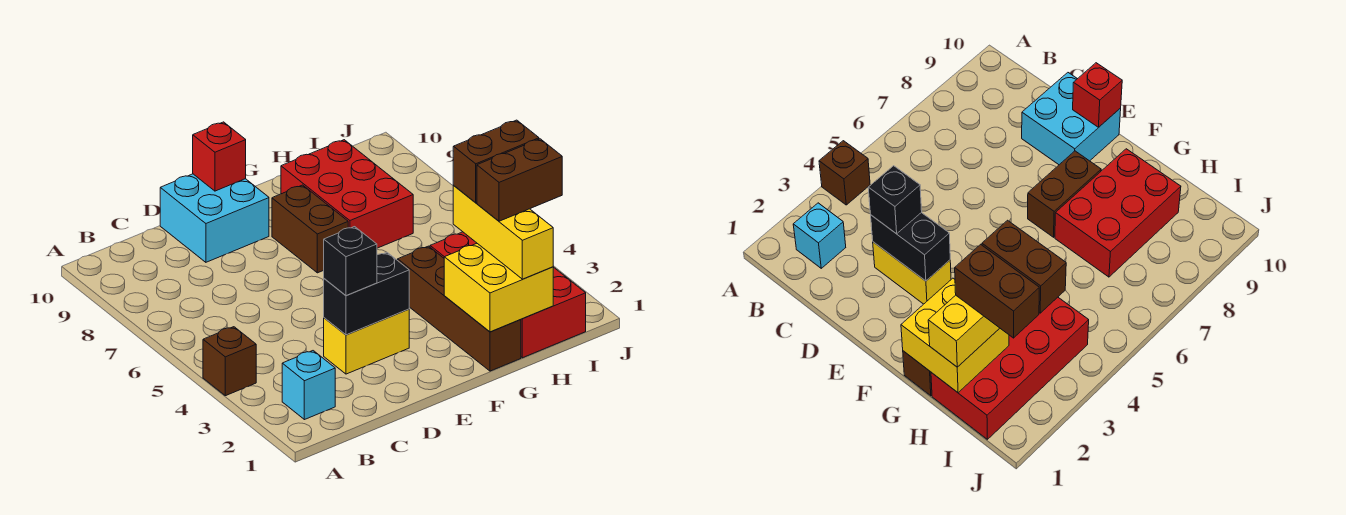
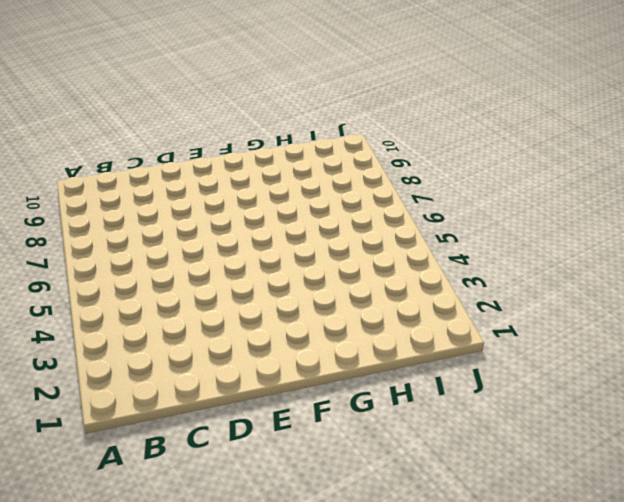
none -> brown 1x1 brick [203,327,256,396]
none -> cyan 1x1 brick [282,351,335,420]
none -> yellow 1x2 brick [324,309,409,374]

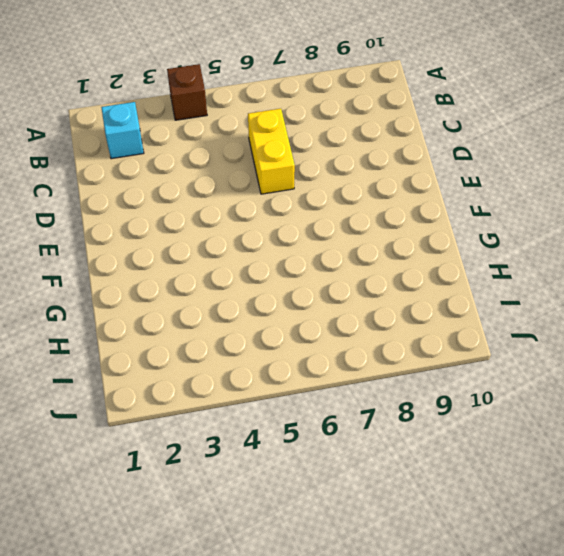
yellow 1x2 brick [248,109,295,194] -> yellow 1x2 brick moved to [324,309,409,374]
none -> cyan 2x2 brick [160,174,269,262]
none -> brown 1x2 brick [272,185,348,273]
none -> brown 1x4 brick [398,246,521,371]

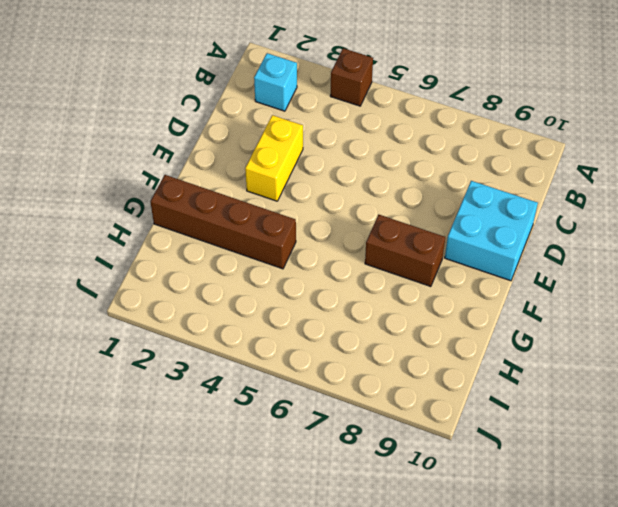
none -> red 2x3 brick [281,140,413,248]
none -> red 2x4 brick [430,232,586,358]
none -> black 1x2 brick [324,252,409,335]

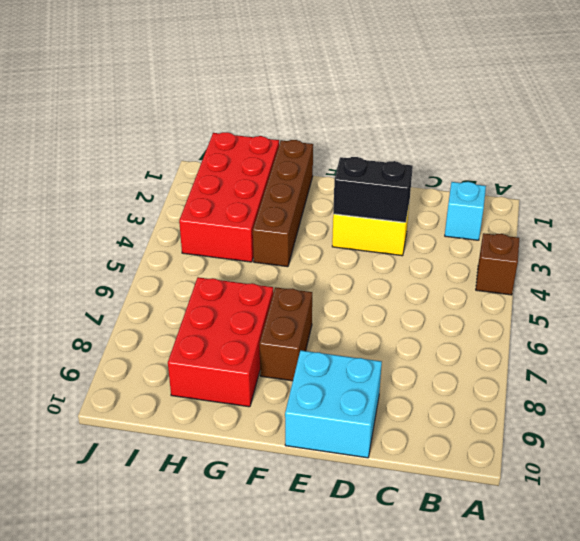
none -> red 1x1 brick [193,122,246,191]
none -> yellow 2x2 brick [444,244,553,332]
none -> black 1x1 brick [324,227,377,296]

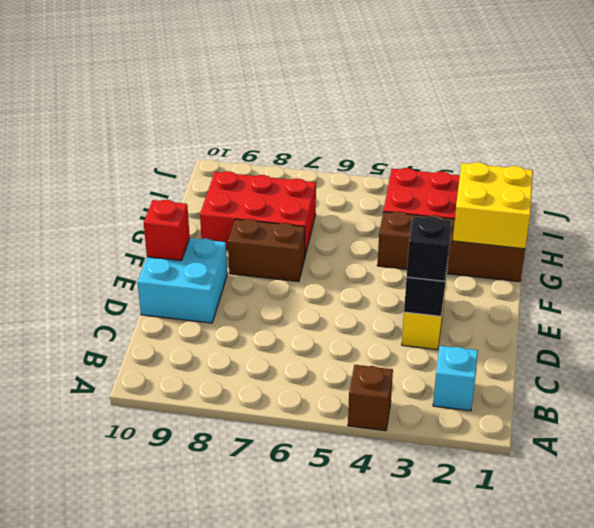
none -> yellow 1x3 brick [453,186,553,279]
none -> brown 1x2 brick [477,139,562,221]
none -> brown 1x2 brick [453,120,539,203]

